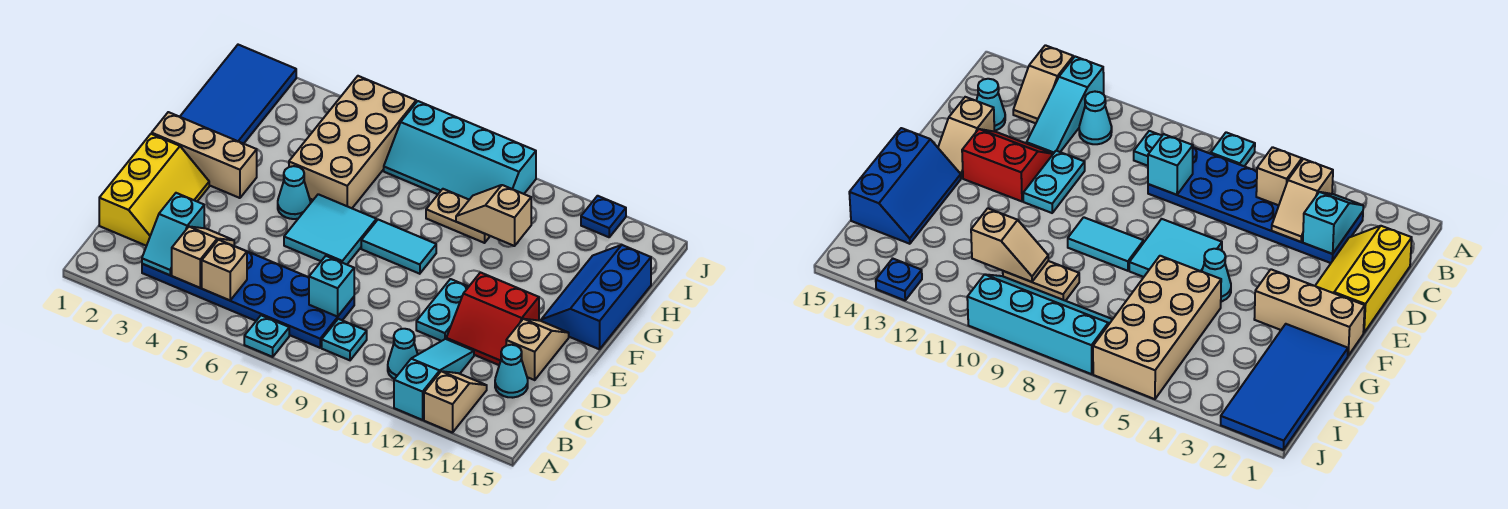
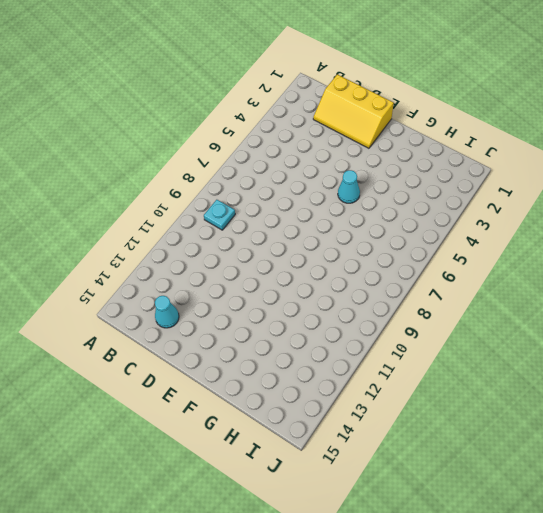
none -> cyan 1x1 plate [244,315,289,357]
none -> cyan 1x3 slope [394,339,474,420]
none -> tan 1x2 slope [424,371,487,433]

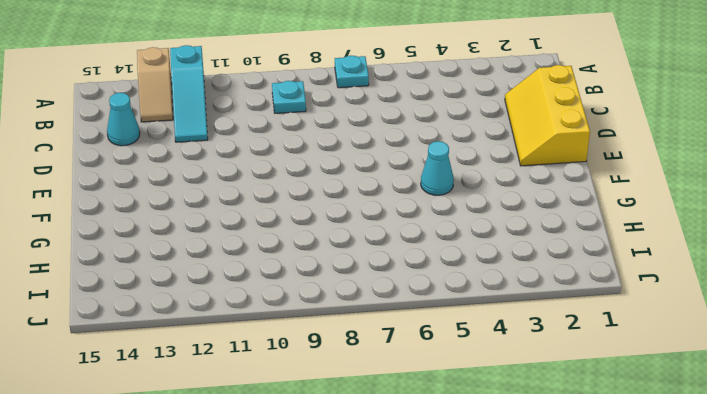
none -> blue 2x6 plate [142,252,354,348]
none -> cyan 1x1 cone [388,329,418,379]
none -> cyan 1x2 plate [416,279,469,341]

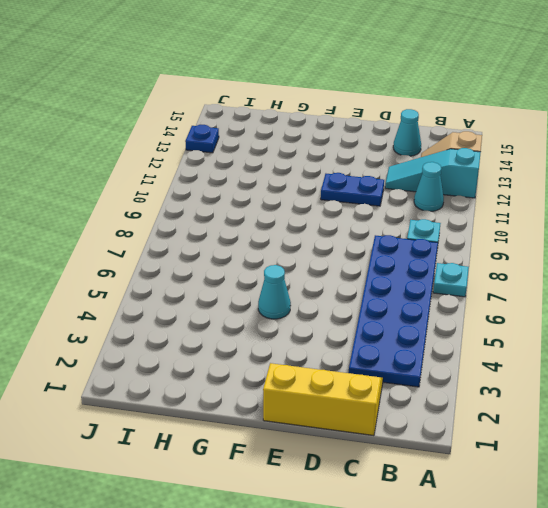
blue 1x2 plate [321,173,384,206] -> cyan 1x2 plate [416,279,469,341]
none -> red 2x2 slope [446,272,539,365]
none -> tan 1x2 slope [506,319,569,380]
none -> cyan 2x2 tile [284,194,376,264]

